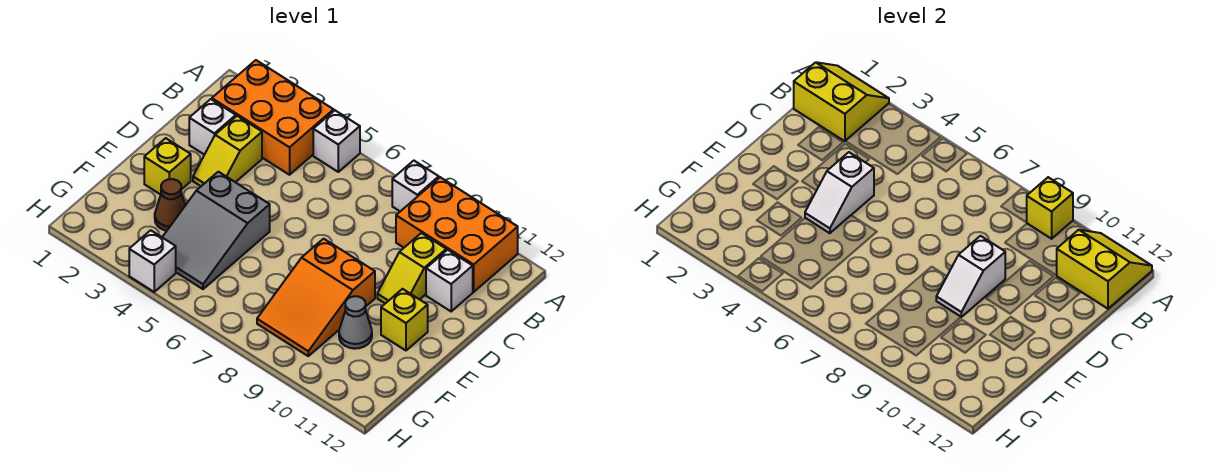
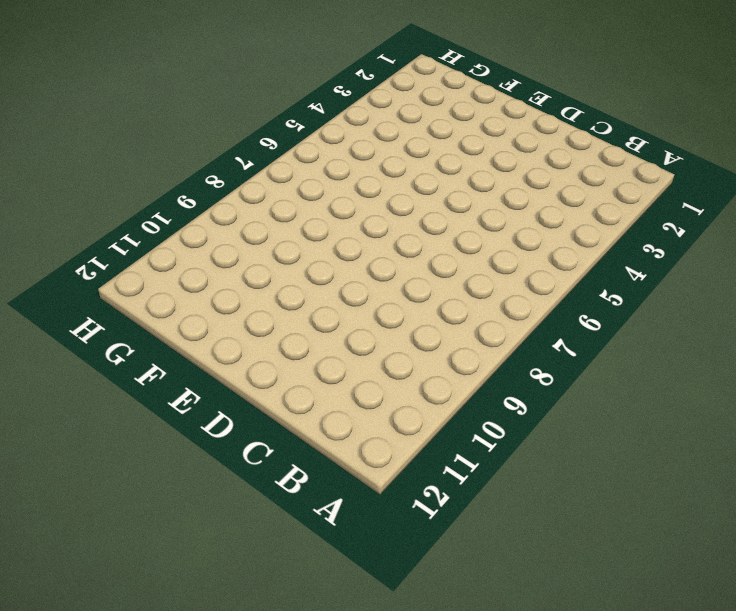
none -> orange 2x3 brick [212,60,334,175]
none -> white 1x1 brick [313,110,360,172]
none -> white 1x1 brick [392,161,439,211]

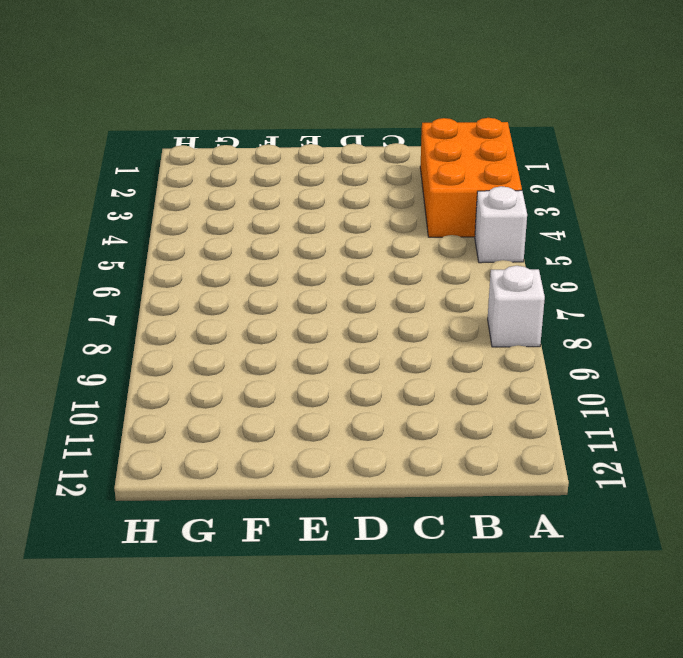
none -> orange 2x3 brick [396,177,518,292]
none -> white 1x1 brick [189,99,236,155]
none -> yellow 1x2 slope [193,116,262,186]

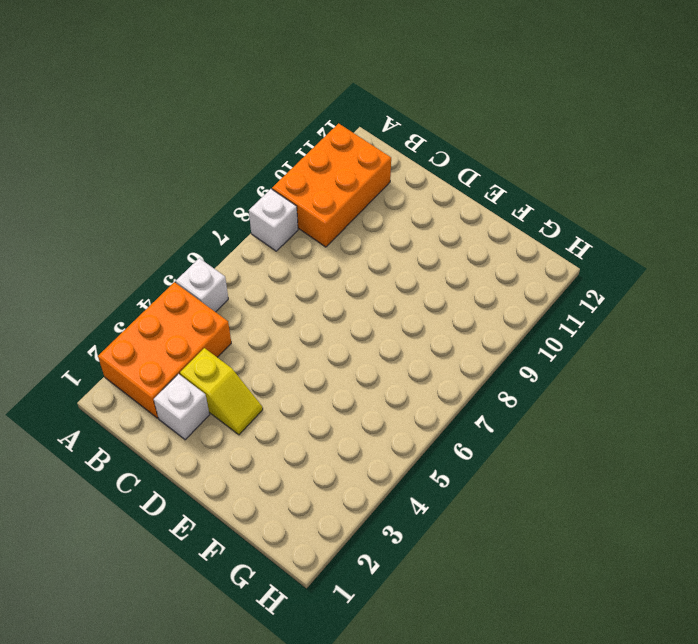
none -> yellow 1x2 slope [377,233,446,303]
none -> white 1x1 brick [426,250,473,311]
none -> yellow 1x1 brick [144,138,191,195]

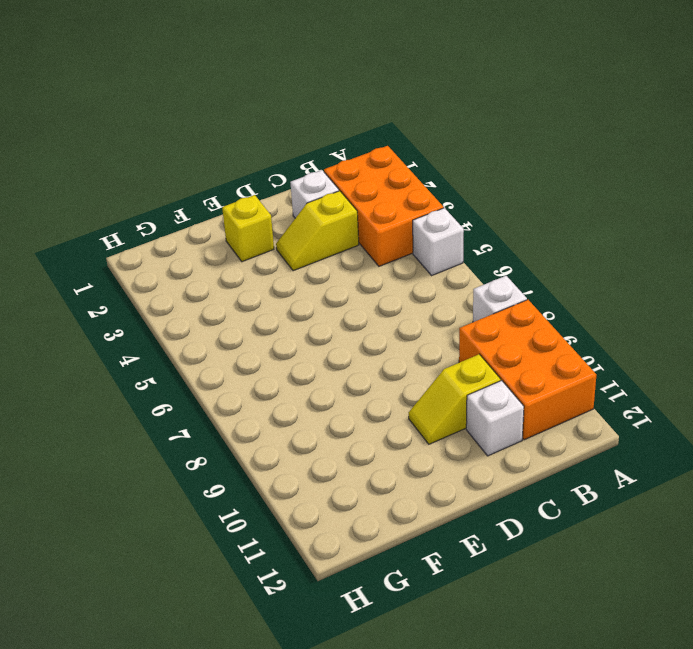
none -> grey 2x3 slope [162,172,270,289]
none -> orange 2x3 slope [257,239,375,356]
none -> yellow 1x1 brick [381,289,428,350]

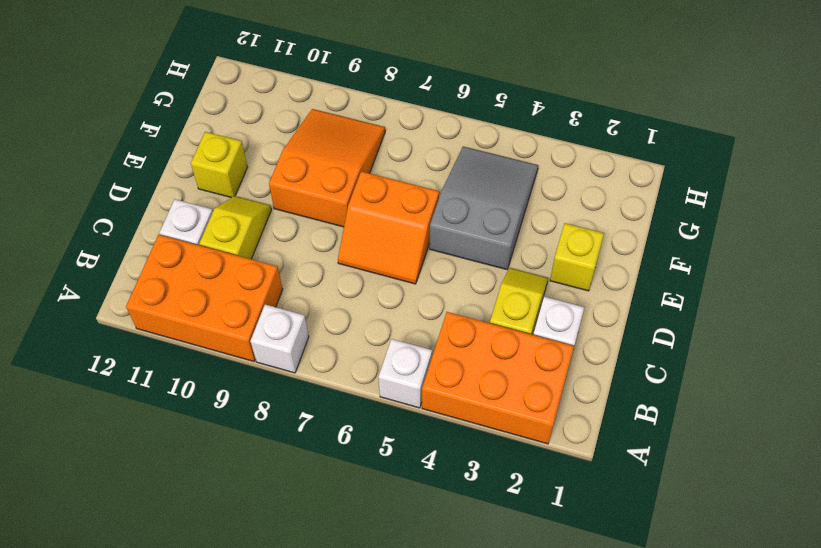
orange 2x2 slope [338,171,439,284] -> none
none -> brown 1x1 cone [155,179,185,231]
none -> grey 1x1 cone [339,296,372,349]
none -> white 1x1 brick [129,230,176,292]

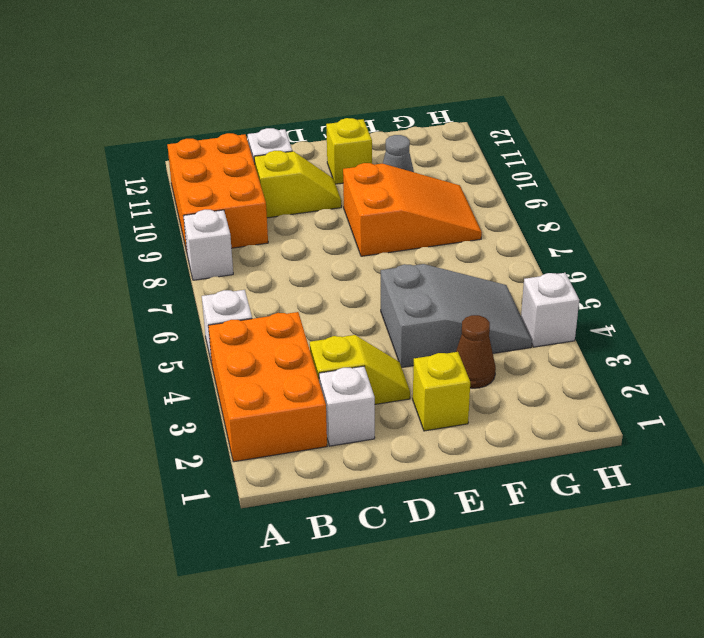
none -> yellow 2x2 slope [794,62,889,141]
none -> yellow 1x1 brick [1027,177,1073,239]
none -> yellow 2x2 slope [1056,230,1152,309]

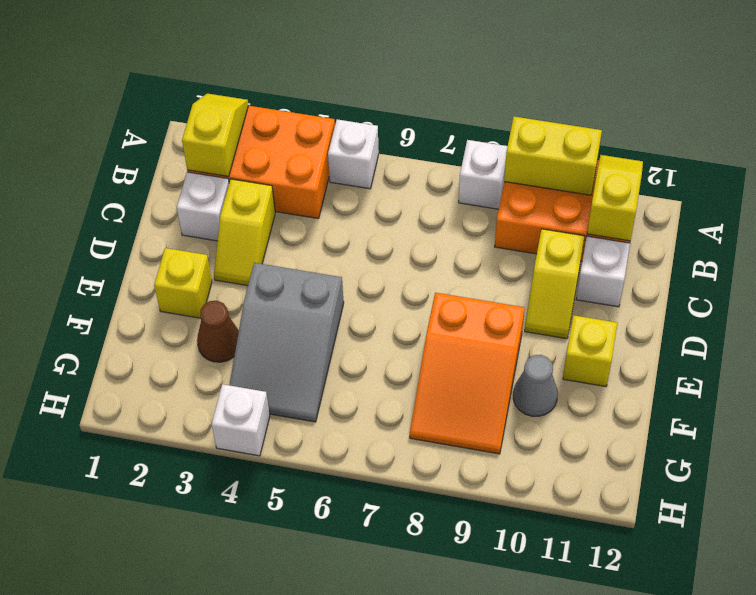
yellow 1x2 slope [182,93,249,176] -> yellow 2x2 slope [794,62,889,141]
yellow 1x2 brick [504,117,602,195] -> yellow 1x1 brick [1027,177,1073,239]
yellow 1x2 slope [587,155,643,241] -> yellow 2x2 slope [1056,230,1152,309]
none -> white 1x2 slope [805,152,874,233]
none -> white 1x2 slope [936,236,1005,317]

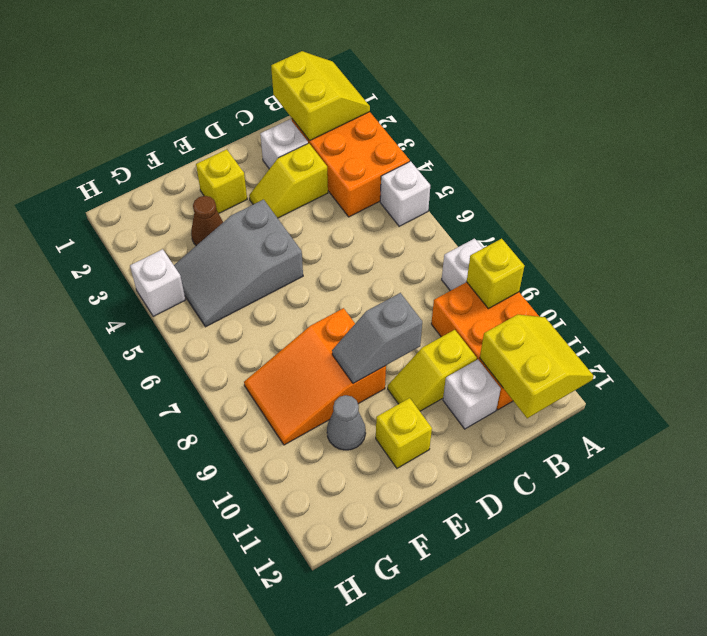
grey 1x2 slope [332,293,422,383] -> white 1x2 slope [936,236,1005,317]
none -> white 1x2 slope [805,152,874,233]

